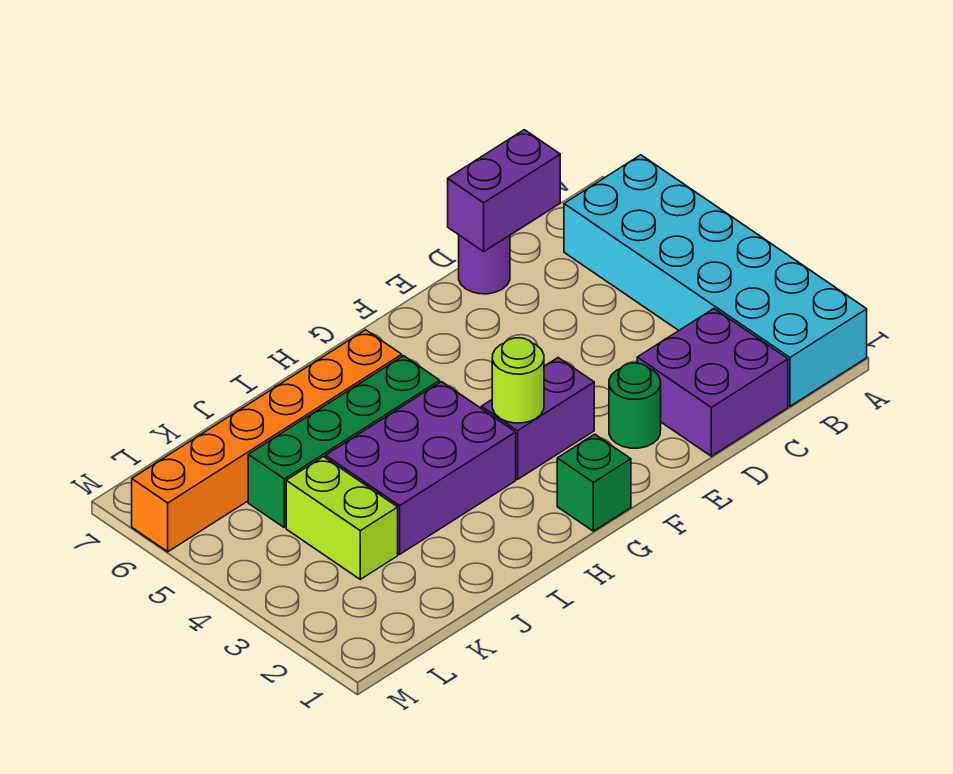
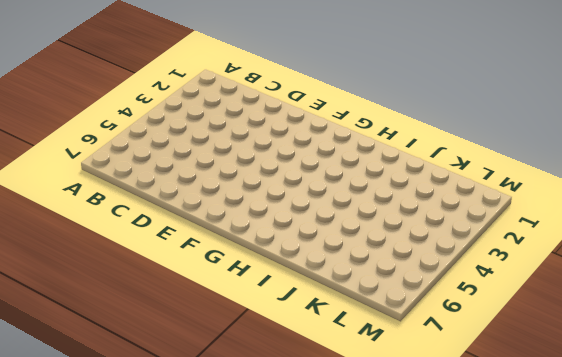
none -> cyan 2x6 brick [564,155,867,406]
none -> purple 2x2 brick [637,309,788,456]
none -> purple 1x1 round brick [459,235,510,294]

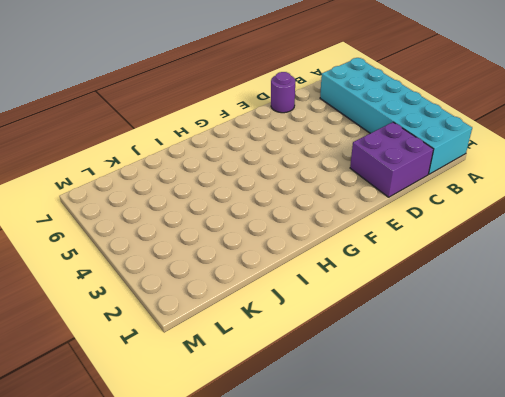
none -> green 1x1 round brick [609,363,661,448]
none -> purple 1x2 brick [481,358,594,479]
none -> green 1x1 brick [557,434,631,531]

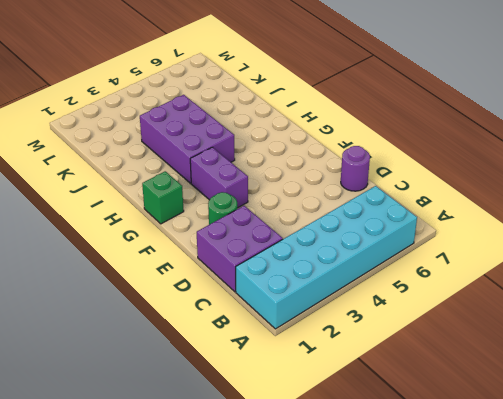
none -> green 1x4 brick [248,356,440,528]
none -> orange 1x6 brick [132,330,402,552]
none -> lime 1x2 brick [286,457,398,579]

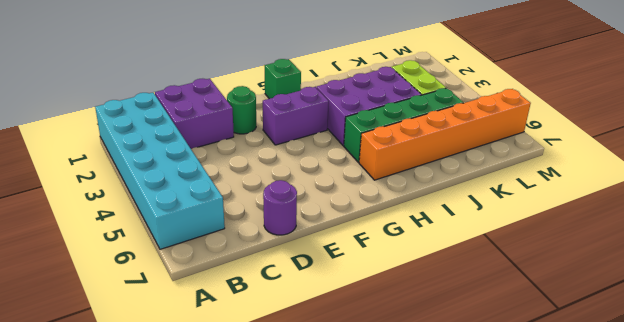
none -> purple 1x2 brick [448,130,560,251]
none -> lime 1x1 round brick [492,338,544,423]

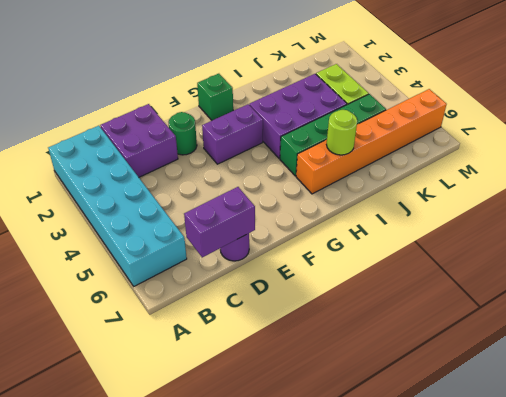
lime 1x1 round brick [327,110,357,155] -> lime 1x1 round brick moved to [492,338,544,423]

